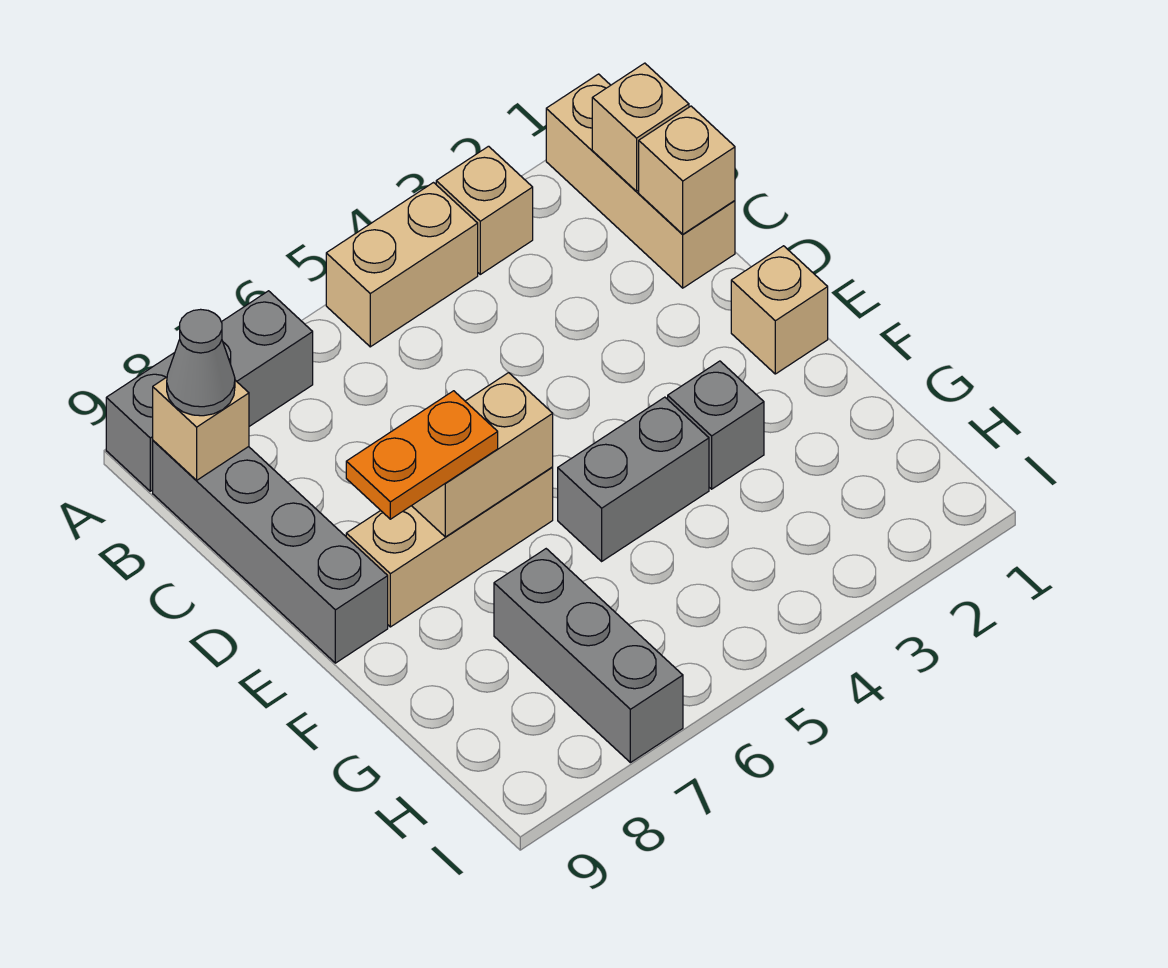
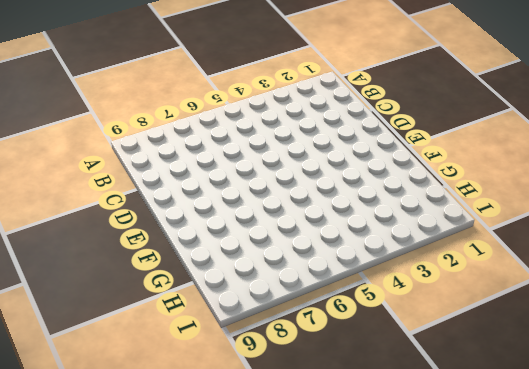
none -> tan 1x3 brick [546,74,735,288]
none -> tan 1x1 brick [436,146,533,274]
none -> tan 1x2 brick [326,183,478,347]

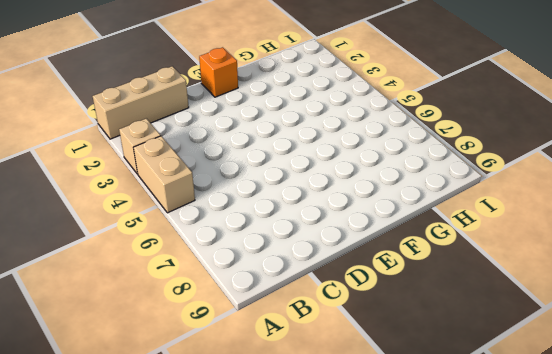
orange 1x1 brick [199,47,238,97] -> tan 1x1 brick [731,246,828,374]
none -> grey 1x3 brick [106,291,313,491]
none -> grey 1x4 brick [153,441,388,663]
none -> tan 1x3 brick [346,467,553,627]

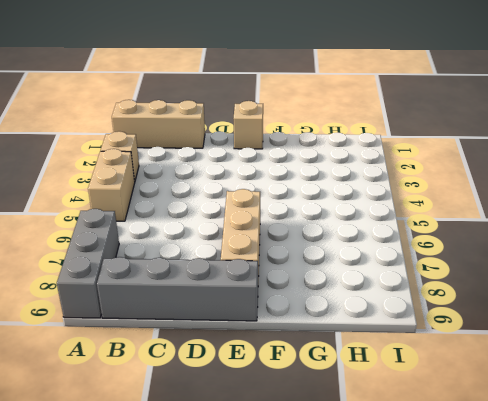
none -> grey 1x1 brick [668,361,764,489]
none -> grey 1x2 brick [558,397,709,561]
none -> grey 1x3 brick [494,549,683,763]

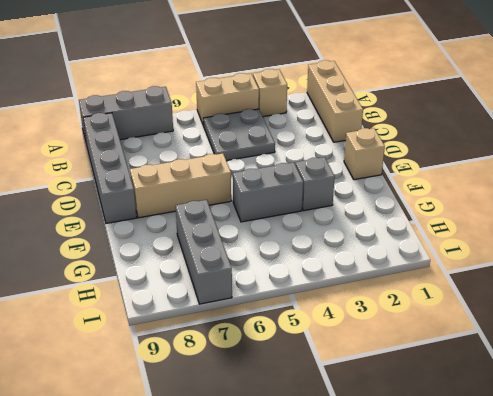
grey 2x2 plate [203,109,275,161] -> none
none -> tan 1x1 brick [592,63,689,191]
none -> tan 1x1 brick [153,377,249,481]
none -> tan 1x1 brick [639,106,735,234]

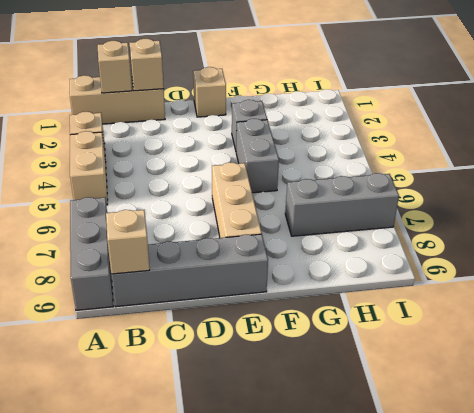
none -> tan 1x2 brick [412,373,553,537]
none -> grey 1x1 cone [167,309,235,416]
none -> orange 1x2 plate [346,391,498,519]

